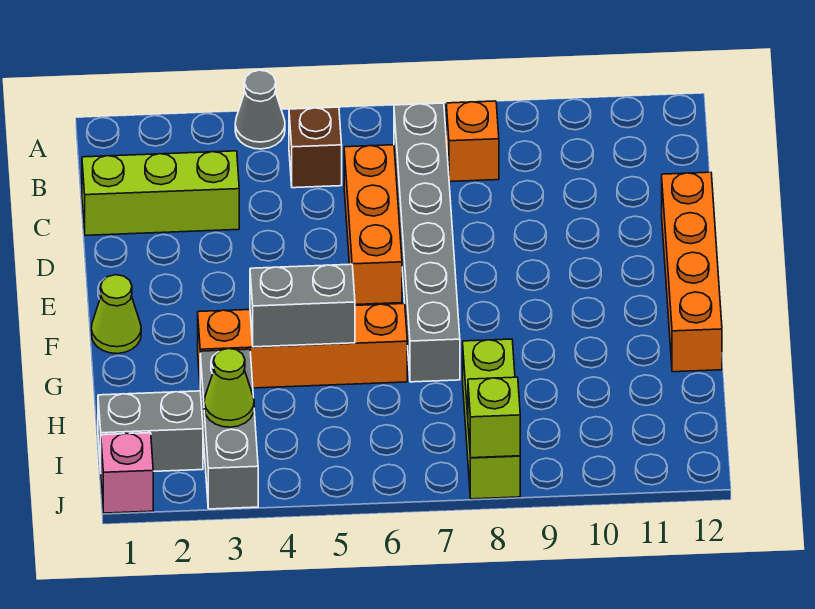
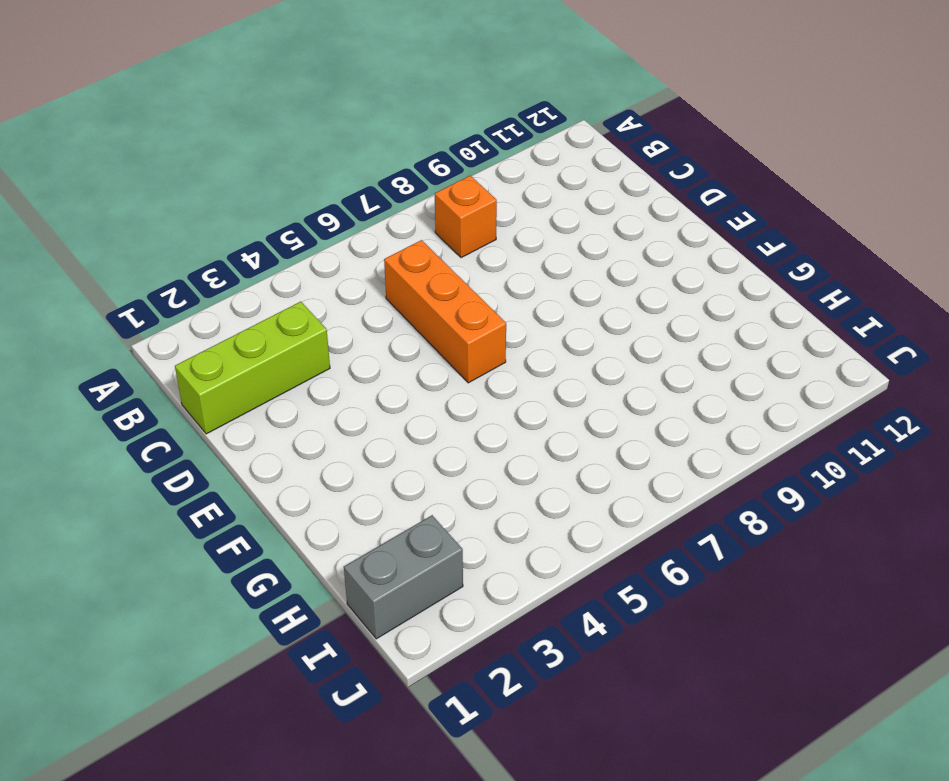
none -> grey 1x1 cone [235,70,285,149]
none -> brown 1x1 brick [289,107,342,188]
none -> grey 1x6 brick [394,103,460,382]

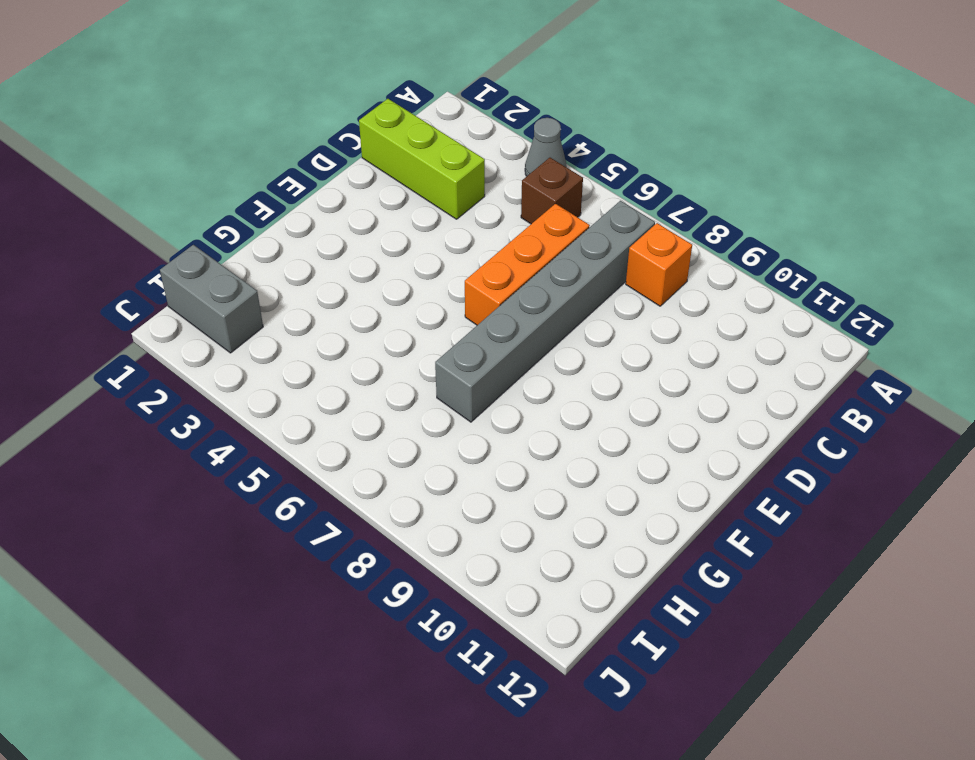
none -> orange 1x4 brick [662,172,722,372]
none -> lime 1x1 cone [91,275,141,354]
none -> orange 1x4 brick [198,304,407,388]

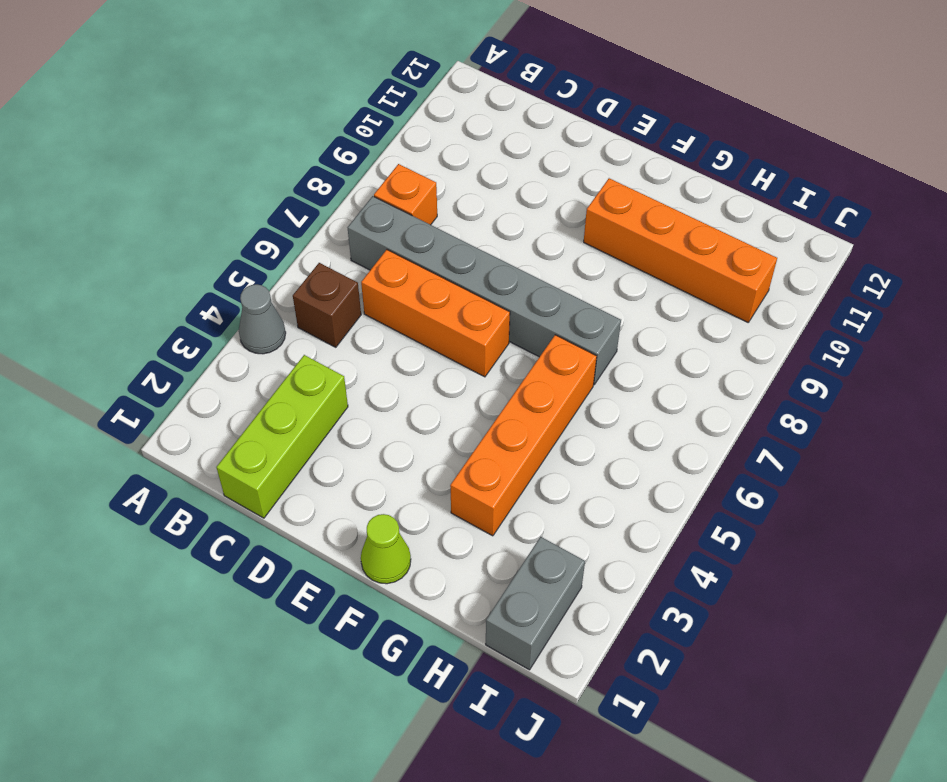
orange 1x4 brick [584,178,777,323] -> orange 1x4 brick moved to [662,172,722,372]
none -> grey 1x3 brick [200,349,258,509]
none -> lime 1x3 brick [463,339,520,499]
none -> pink 1x1 brick [101,433,153,513]

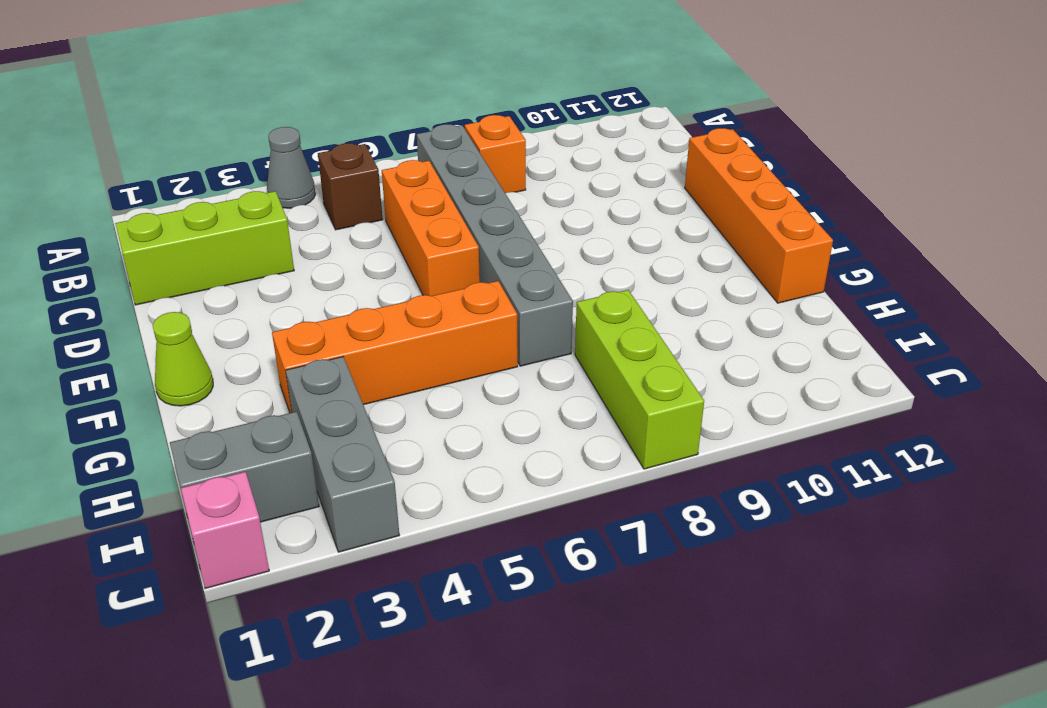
none -> grey 1x2 brick [250,264,355,347]
none -> lime 1x1 cone [204,348,254,427]
none -> lime 1x1 brick [468,377,520,458]

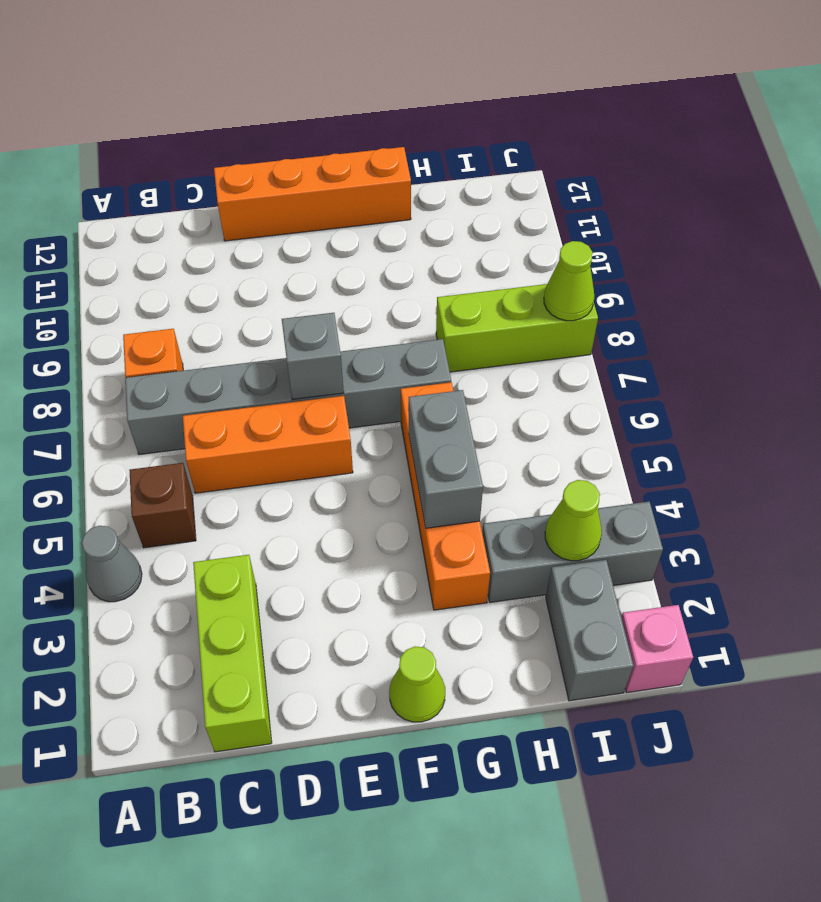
grey 1x1 brick [282,313,344,400] -> none
lime 1x1 cone [544,241,595,321] -> lime 1x1 brick [468,377,520,458]

